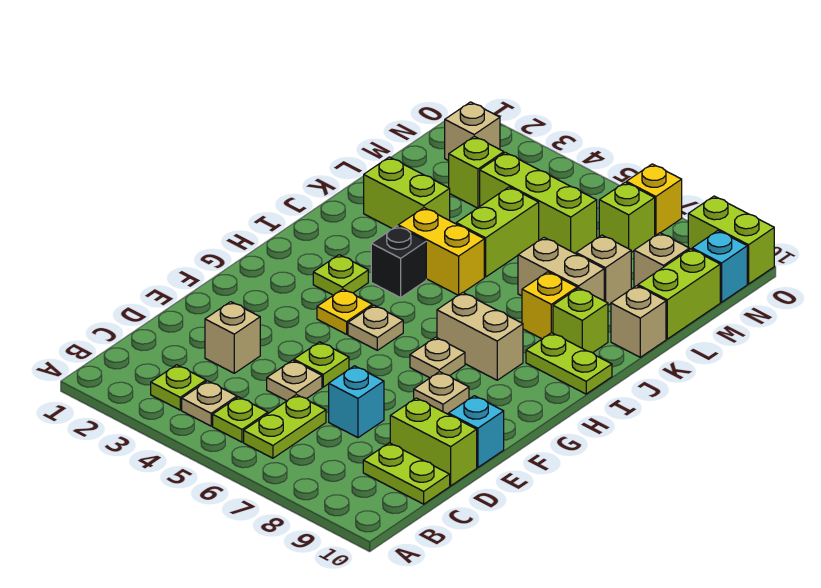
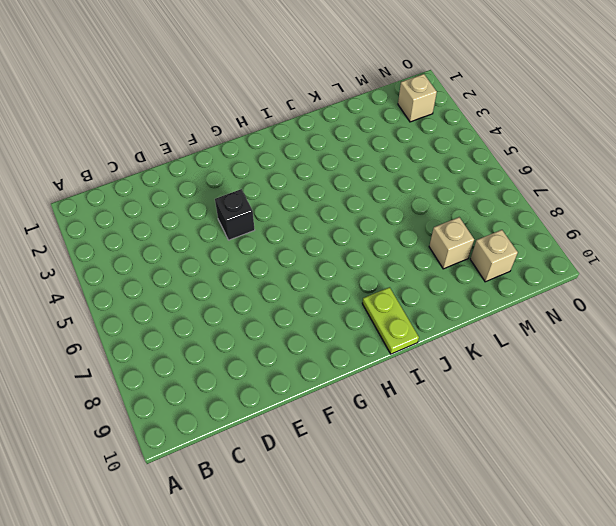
black 1x1 brick [215,189,255,240] -> black 1x1 brick moved to [371,226,426,298]
none -> lime 1x1 plate [151,365,206,410]
none -> tan 1x1 plate [182,381,237,426]
none -> lime 1x1 plate [213,397,268,442]
none -> lime 1x2 plate [244,395,326,458]

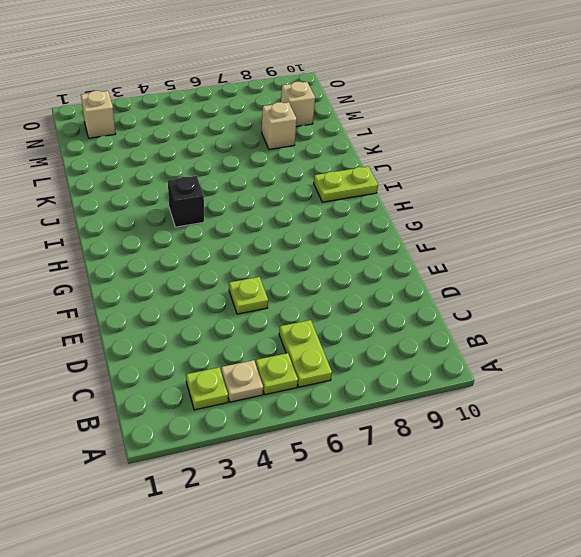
none -> lime 1x2 plate [363,443,450,504]
none -> tan 1x1 brick [205,302,260,373]
none -> tan 1x1 plate [267,360,322,401]
none -> cyan 1x1 brick [329,366,384,438]

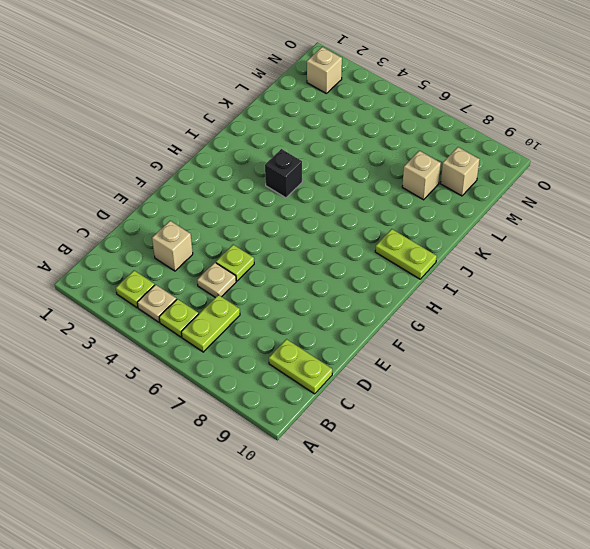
none -> cyan 1x1 brick [329,366,384,438]
none -> lime 1x2 brick [390,398,477,486]
none -> cyan 1x1 brick [448,396,504,467]
none -> tan 1x1 plate [414,372,469,414]

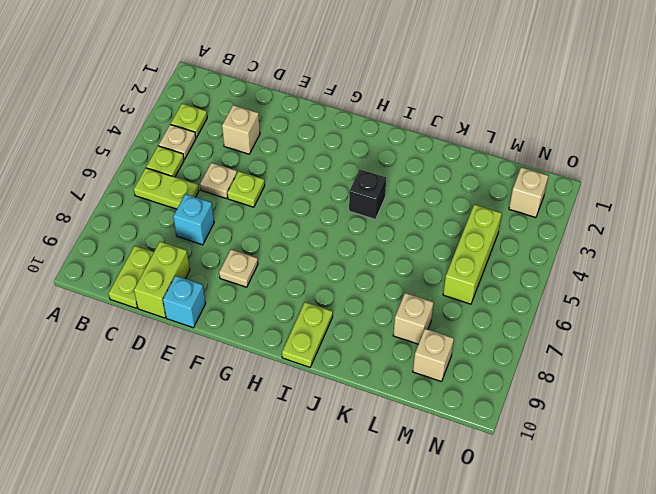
none -> yellow 1x1 plate [317,289,372,334]
none -> tan 1x1 plate [348,305,403,350]
none -> tan 1x1 plate [410,337,465,378]
none -> lime 1x1 plate [313,255,368,295]

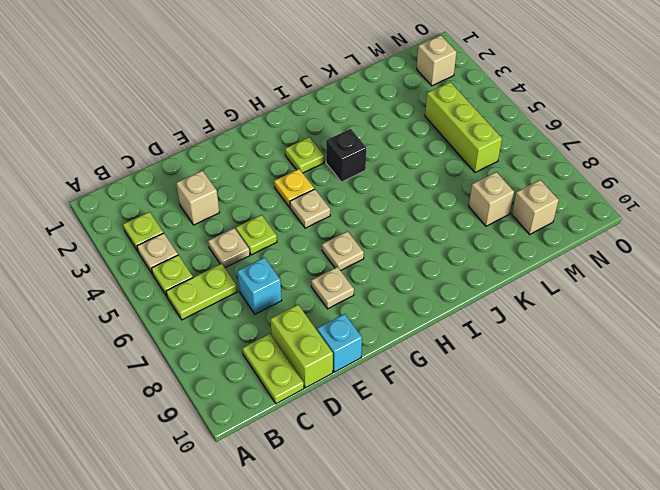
none -> tan 1x2 brick [437,292,523,380]
none -> lime 1x2 plate [526,333,612,394]
none -> yellow 1x2 brick [398,208,484,295]
none -> yellow 1x1 brick [522,272,577,339]

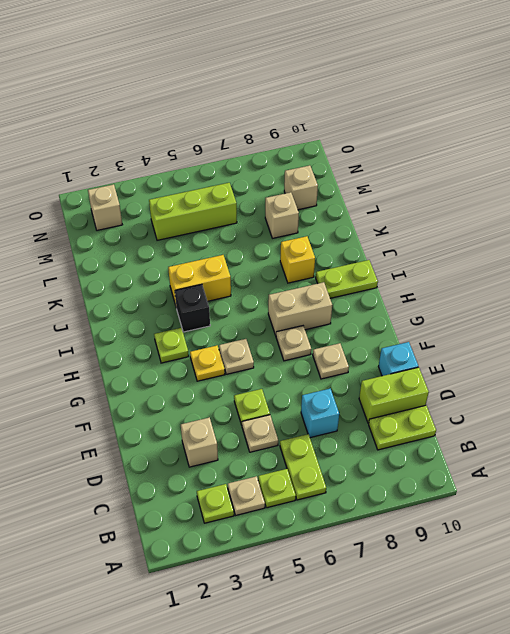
none -> lime 1x1 brick [553,288,608,353]
none -> lime 1x2 brick [364,157,450,229]
none -> lime 1x2 brick [456,187,539,277]
none -> tan 1x2 brick [518,238,604,301]

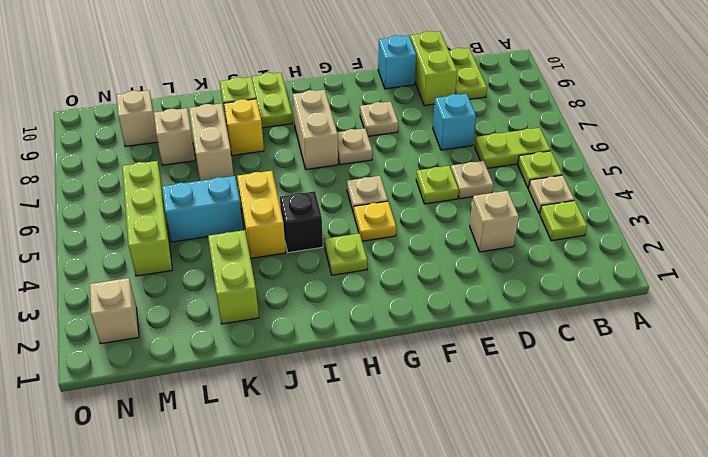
cyan 1x2 brick [162,176,243,242] -> lime 1x2 brick [456,187,539,277]
none -> tan 1x1 brick [611,286,666,357]
none -> lime 1x2 brick [638,249,720,339]
none -> lime 1x1 brick [449,136,504,208]
none -> lime 1x1 brick [599,182,655,252]

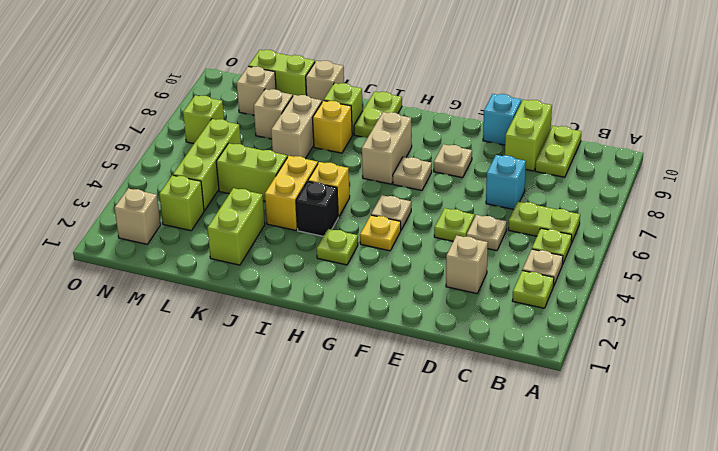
yellow 1x1 brick [308,162,350,217] -> yellow 1x1 brick moved to [626,164,682,236]
none -> cyan 1x1 brick [692,231,747,302]
none -> lime 1x2 brick [688,196,774,284]

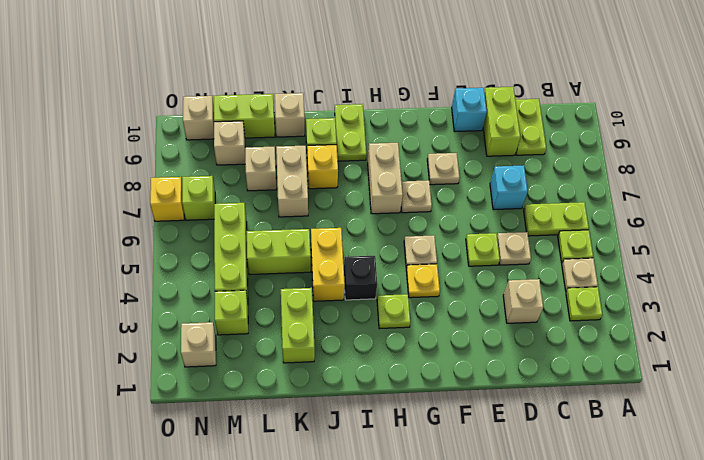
tan 1x1 brick [183,96,214,140] -> cyan 1x1 brick [692,231,747,302]
none -> lime 1x2 brick [688,196,774,284]

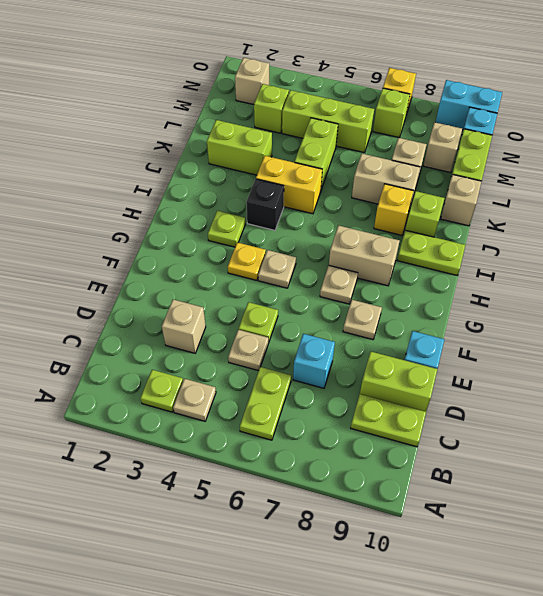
cyan 1x2 brick [436,80,502,130] -> lime 1x2 brick [688,196,774,284]
none -> lime 1x1 plate [213,397,268,442]

